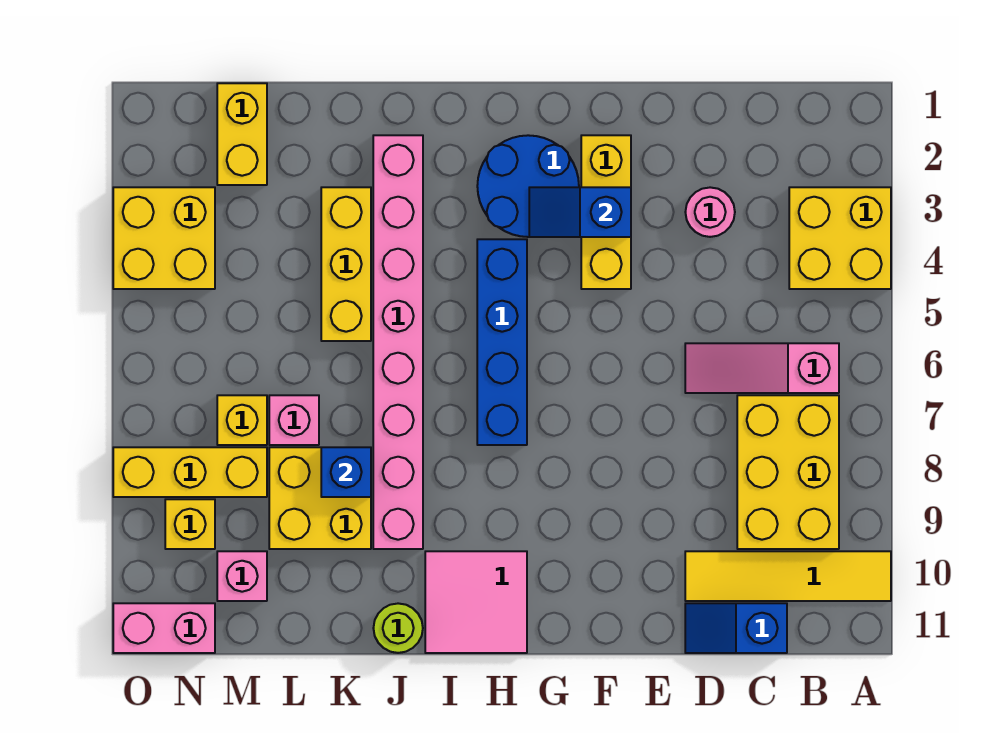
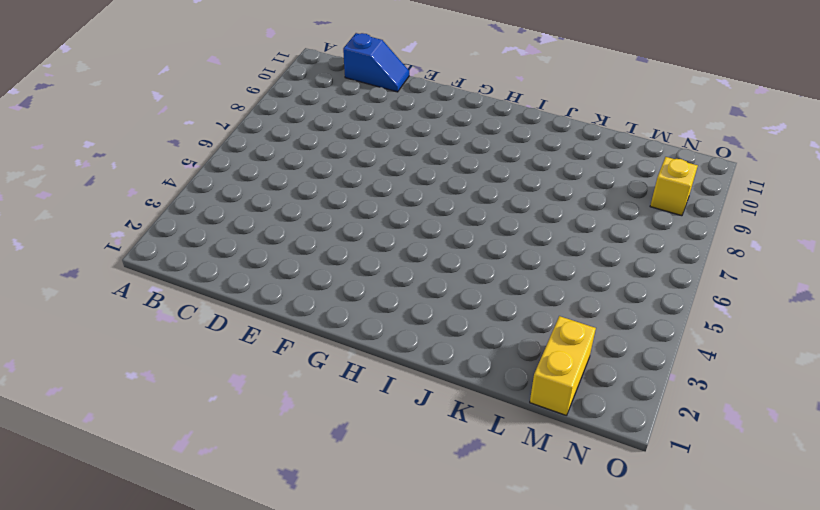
none -> yellow 2x2 brick [789,187,891,289]
none -> yellow 1x4 tile [685,551,891,601]
none -> pink 1x3 slope [685,343,839,393]

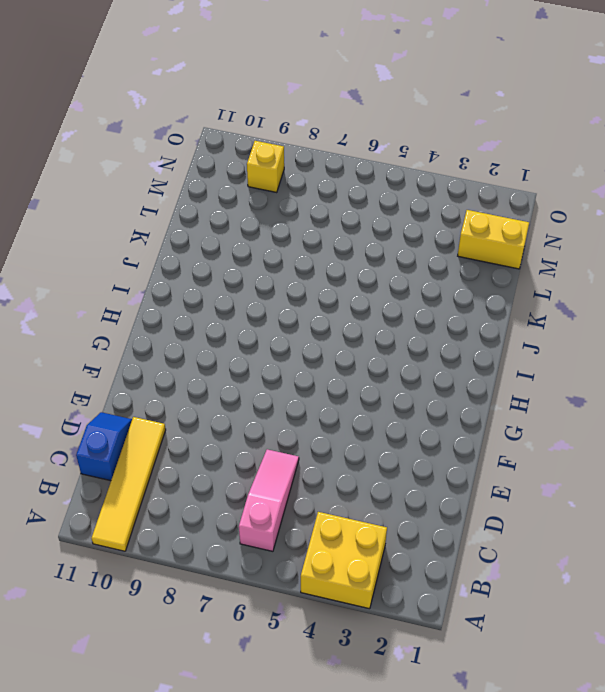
none -> yellow 2x3 brick [737,395,839,549]
none -> pink 1x1 round brick [685,187,735,237]
none -> yellow 1x3 brick [581,135,631,289]

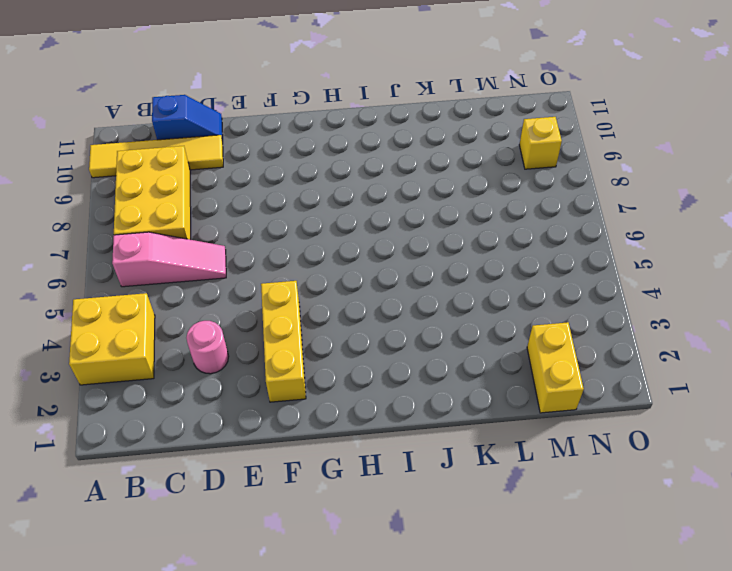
none -> blue 2x2 round brick [477,135,579,237]
none -> blue 1x4 brick [477,239,527,445]
none -> pink 2x2 tile [425,551,527,653]

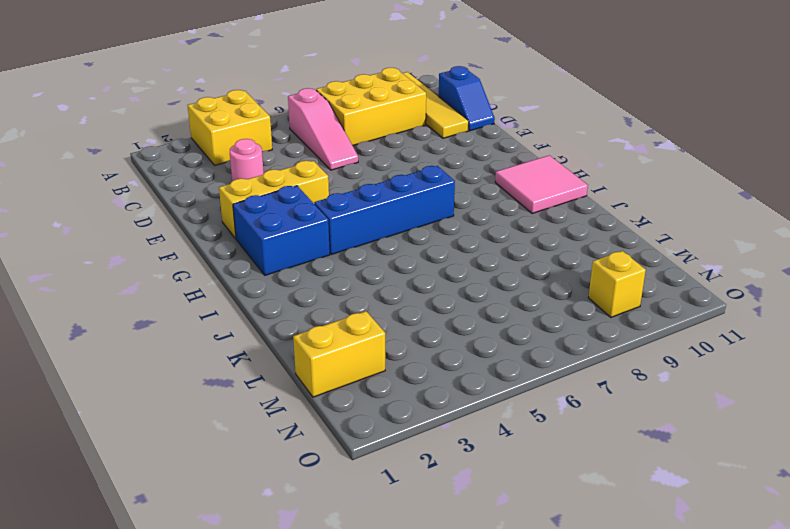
blue 2x2 brick [233,186,330,275] -> blue 2x2 round brick [477,135,579,237]
none -> pink 1x8 brick [373,135,423,549]
none -> lime 1x1 round brick [373,603,423,653]
none -> yellow 1x3 brick [321,187,371,341]

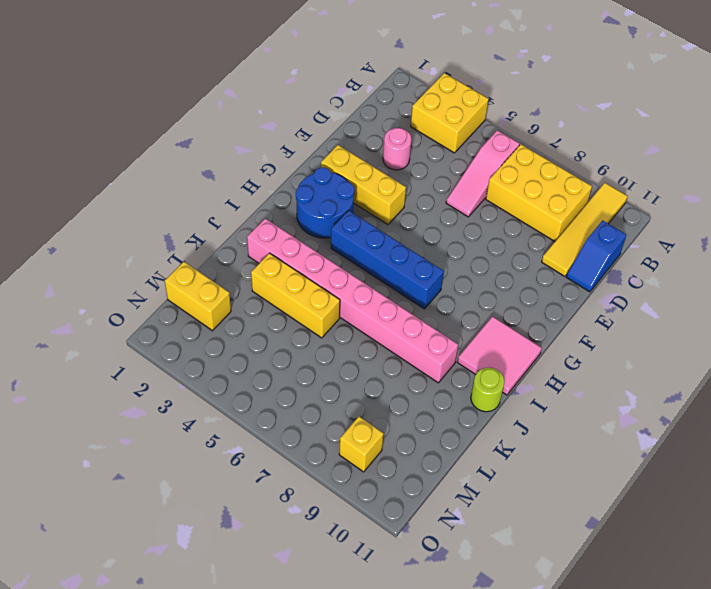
none -> yellow 2x2 brick [269,447,371,549]
none -> pink 1x1 brick [269,395,319,445]
none -> yellow 1x1 brick [217,395,267,445]

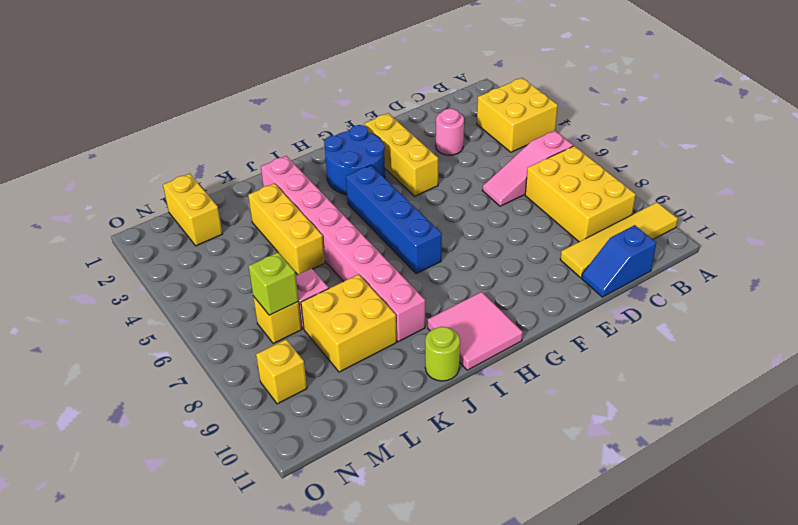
lime 1x1 brick [249,253,298,315] -> none
none -> yellow 1x3 brick [113,447,267,497]
none -> pink 1x1 brick [217,551,267,601]
none -> yellow 2x2 brick [113,187,215,289]

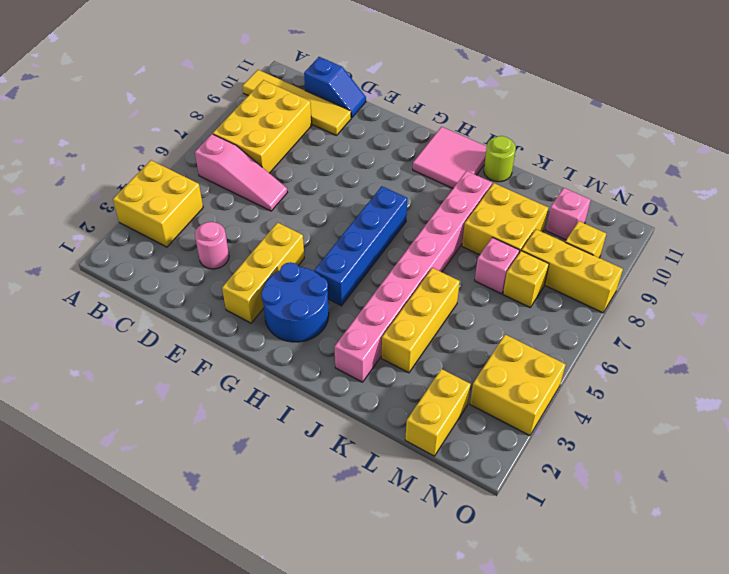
none -> pink 1x2 brick [113,603,215,653]
none -> blue 1x2 slope [529,187,631,237]
none -> blue 1x1 brick [321,447,371,497]

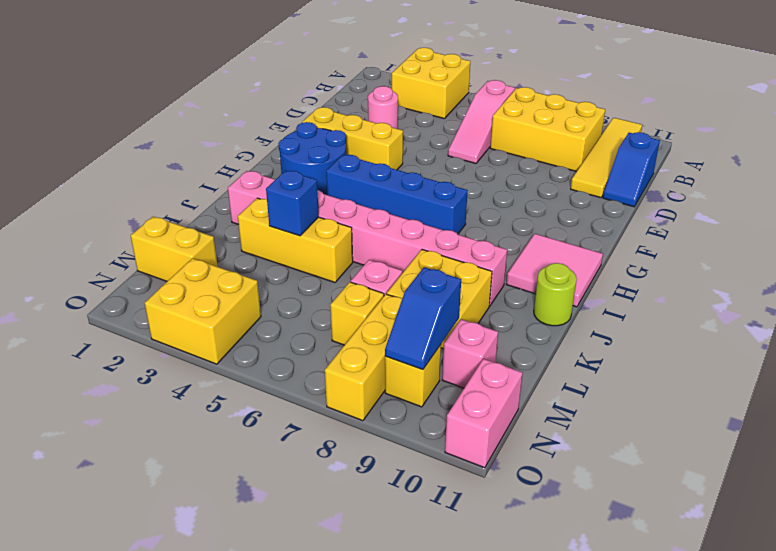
blue 1x1 brick [266,170,319,236] -> blue 1x1 brick moved to [321,447,371,497]
blue 1x2 slope [385,267,461,369] -> blue 1x2 slope moved to [529,187,631,237]

